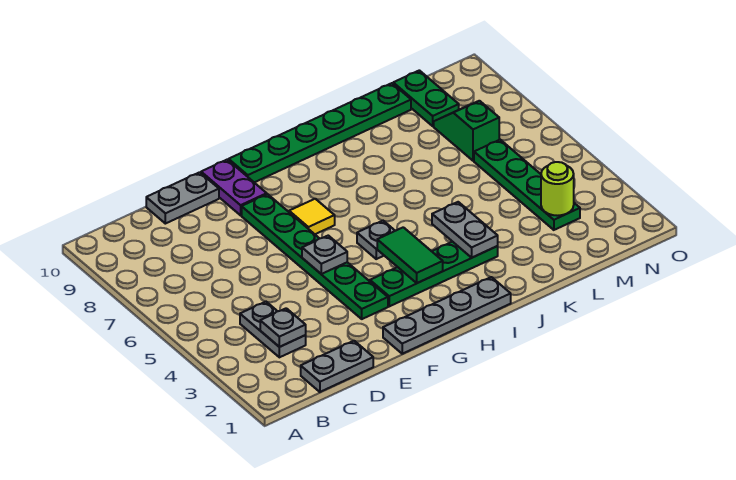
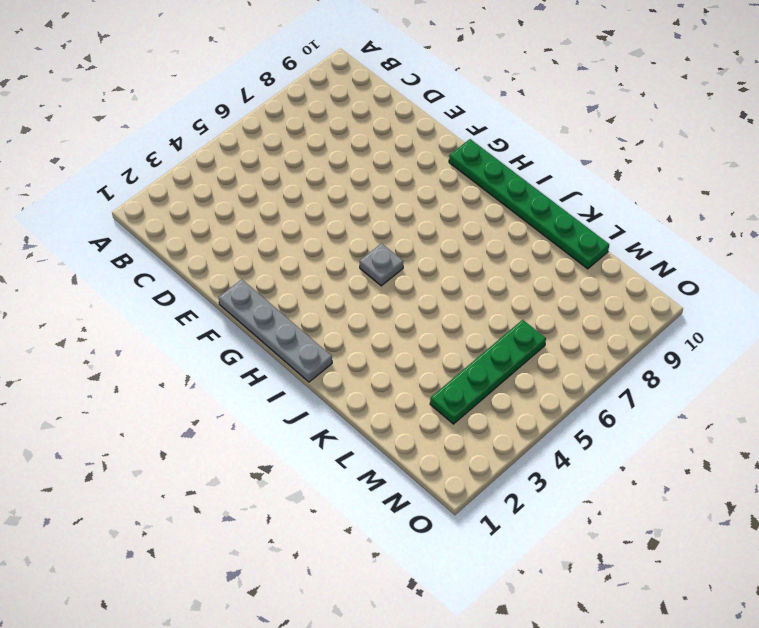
none -> grey 1x2 plate [301,341,373,392]
none -> grey 1x2 plate [240,302,306,357]
none -> grey 1x2 plate [146,172,219,224]

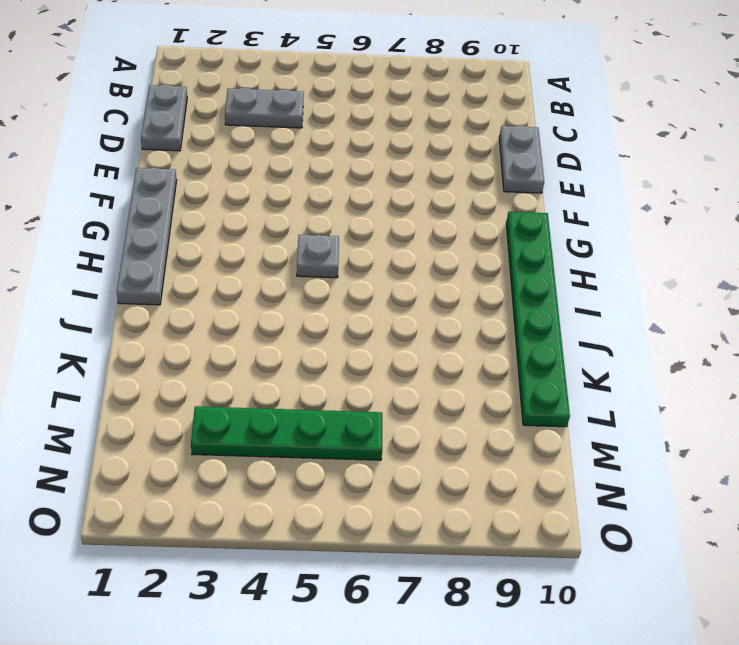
none -> green 1x6 plate [242,194,388,319]
none -> purple 1x2 plate [201,160,267,215]
none -> green 1x4 plate [370,242,498,306]

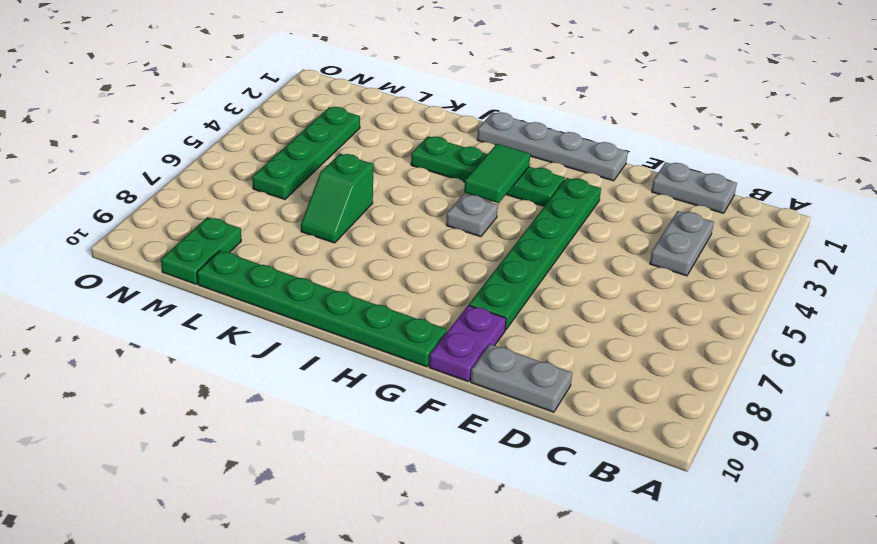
green 1x2 slope [301,154,374,243] -> green 1x2 slope moved to [434,101,499,161]
none -> yellow 1x1 tile [289,199,335,234]
none -> grey 1x1 plate [260,308,306,347]
none -> grey 1x1 plate [302,236,347,274]

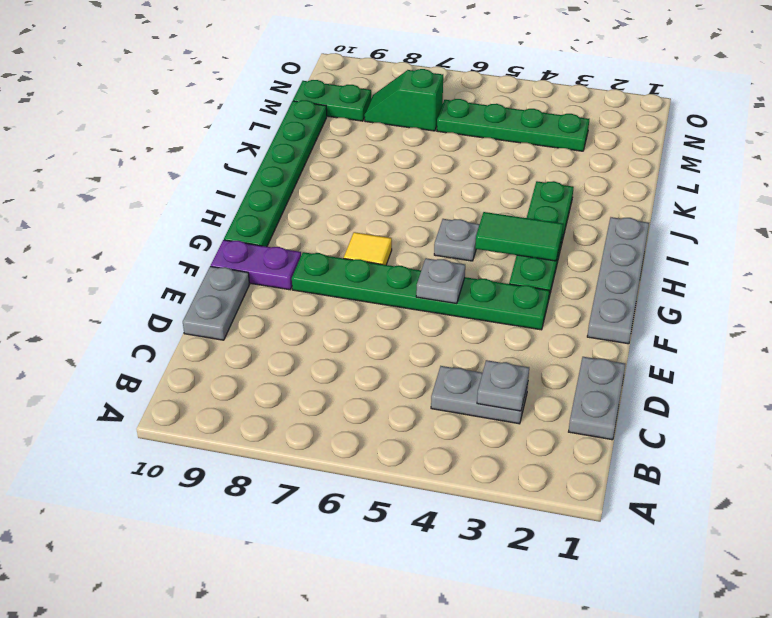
none -> grey 1x2 plate [432,202,498,258]
none -> lime 1x1 round brick [541,162,574,216]

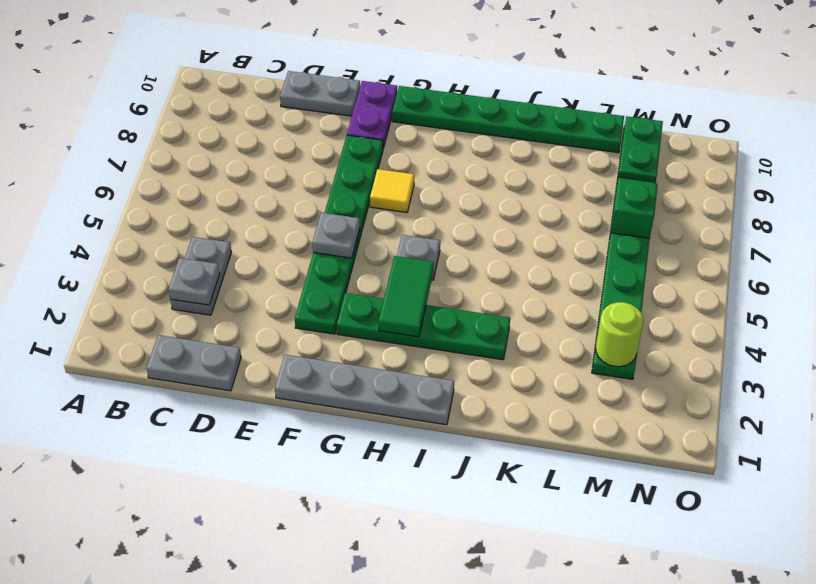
none -> grey 1x2 plate [432,202,498,258]

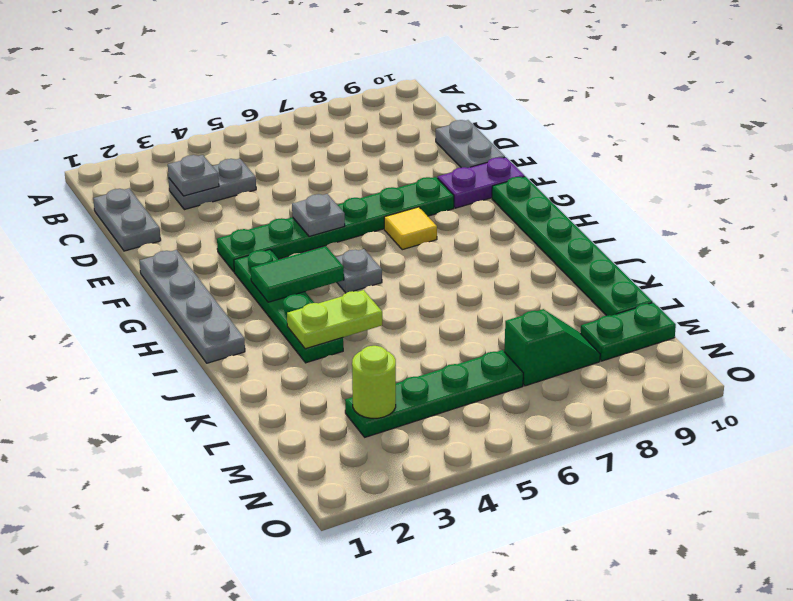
lime 1x2 plate [287,290,382,349] -> grey 1x2 plate [432,202,498,258]

